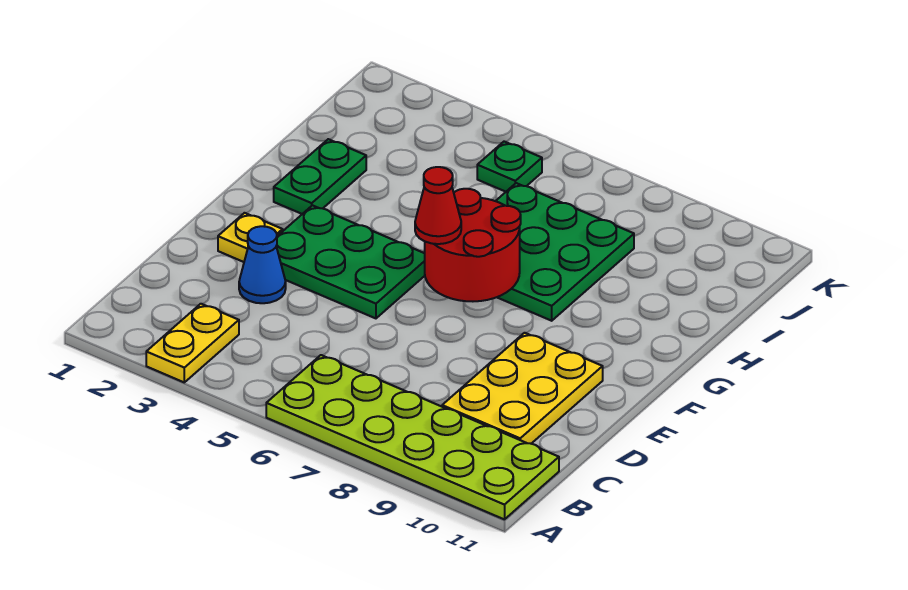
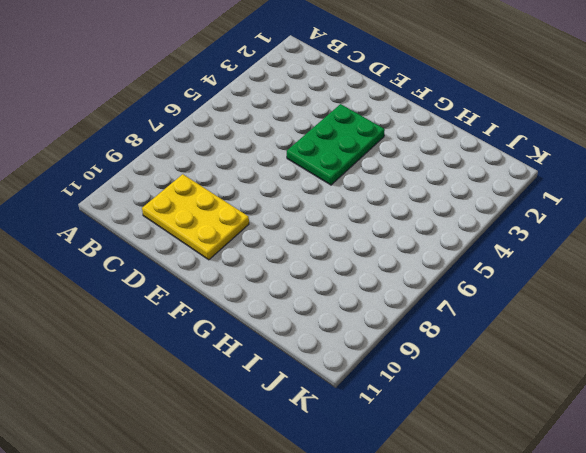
none -> yellow 1x2 plate [146,304,239,382]
none -> lime 2x6 plate [266,355,559,519]

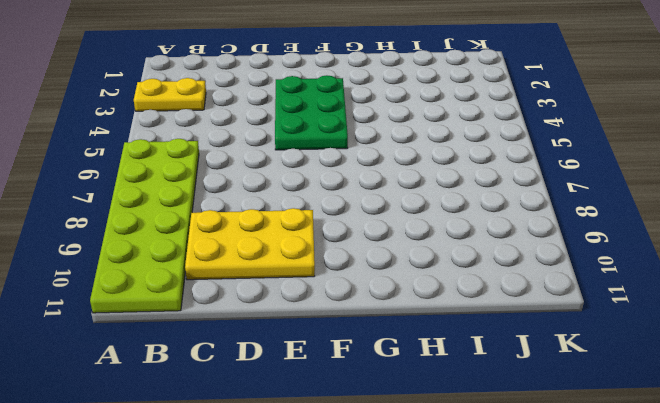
none -> blue 1x1 cone [239,226,286,303]
none -> yellow 1x1 plate [218,213,283,262]

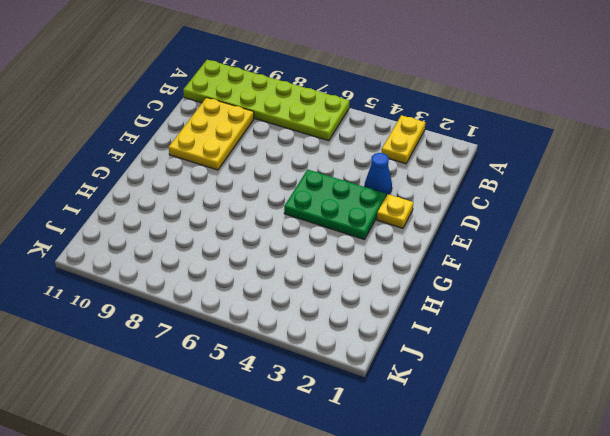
none -> green 1x2 plate [274,139,366,214]
none -> green 3x3 plate [496,183,634,321]

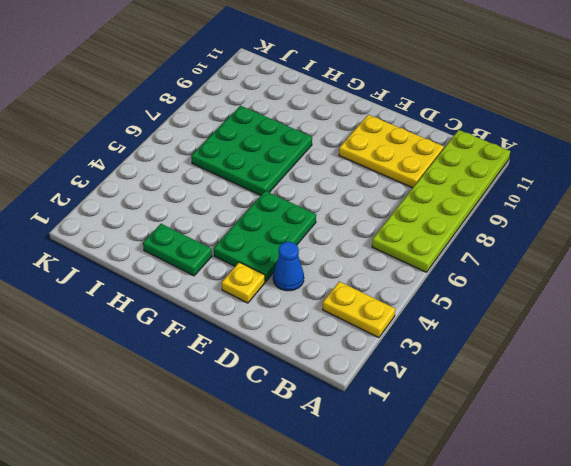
none -> green 1x1 plate [477,142,542,192]
none -> red 2x2 round brick [425,189,521,301]

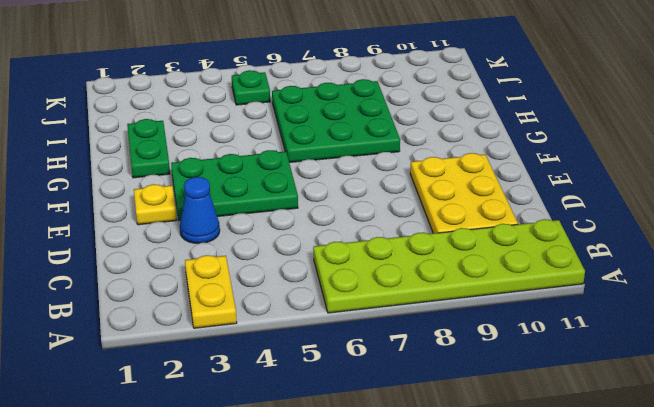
none -> red 2x2 round brick [425,189,521,301]
none -> red 1x1 cone [415,167,461,244]

